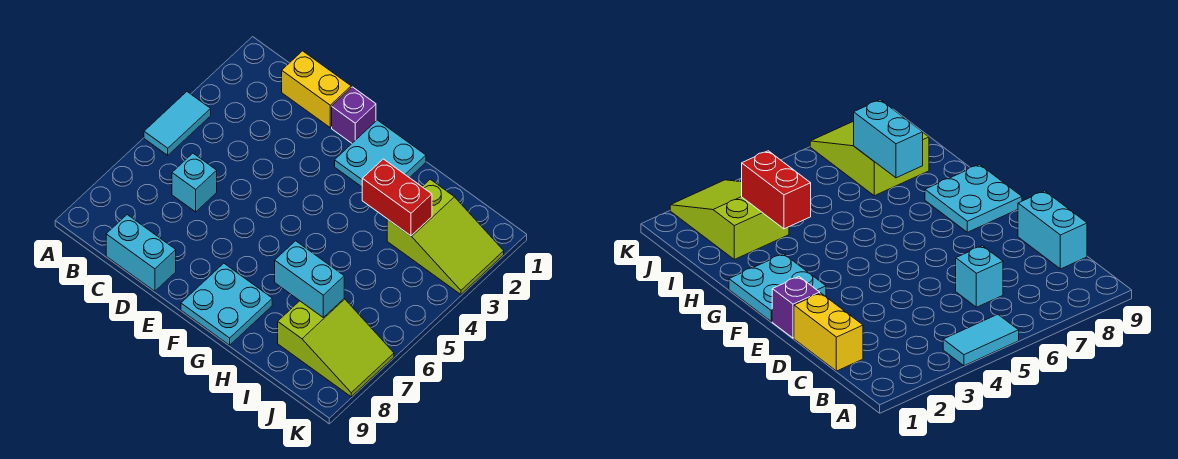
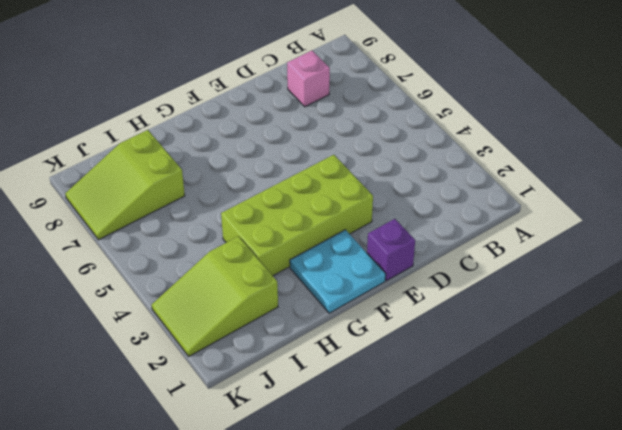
pink 1x1 brick [287,51,330,107] -> none
lime 2x4 brick [221,155,373,276] -> none
none -> cyan 1x2 tile [144,92,211,155]
none -> yellow 1x2 brick [282,51,351,127]

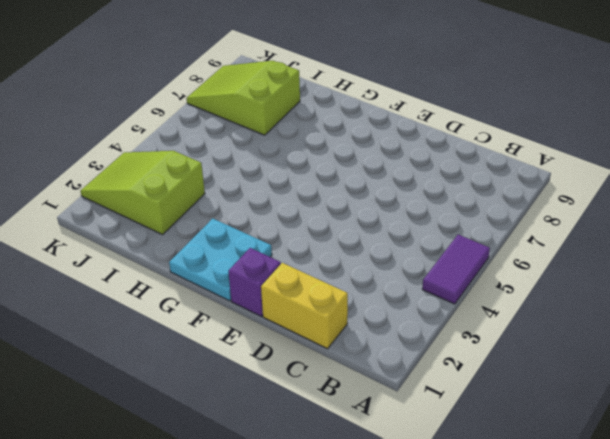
purple 1x2 tile [422,235,490,304] -> cyan 1x2 tile [144,92,211,155]
none -> cyan 1x1 brick [172,153,217,212]
none -> cyan 1x2 brick [106,215,176,291]

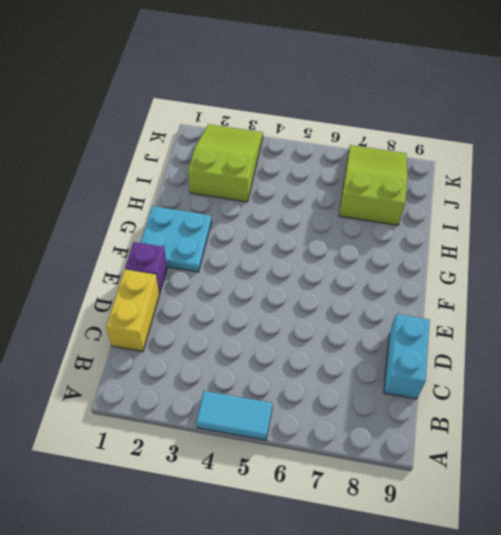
none -> cyan 1x1 brick [172,153,217,212]
none -> cyan 2x2 plate [181,263,272,345]

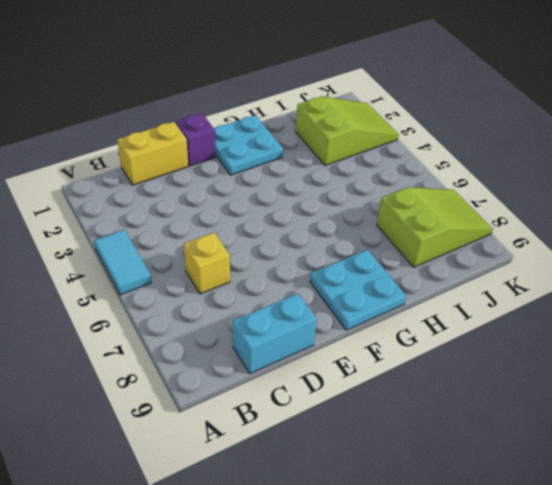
yellow 1x1 brick [184,233,230,294] -> cyan 1x1 brick [172,153,217,212]
none -> red 1x2 brick [362,159,432,236]
none -> cyan 1x2 brick [275,241,344,317]

